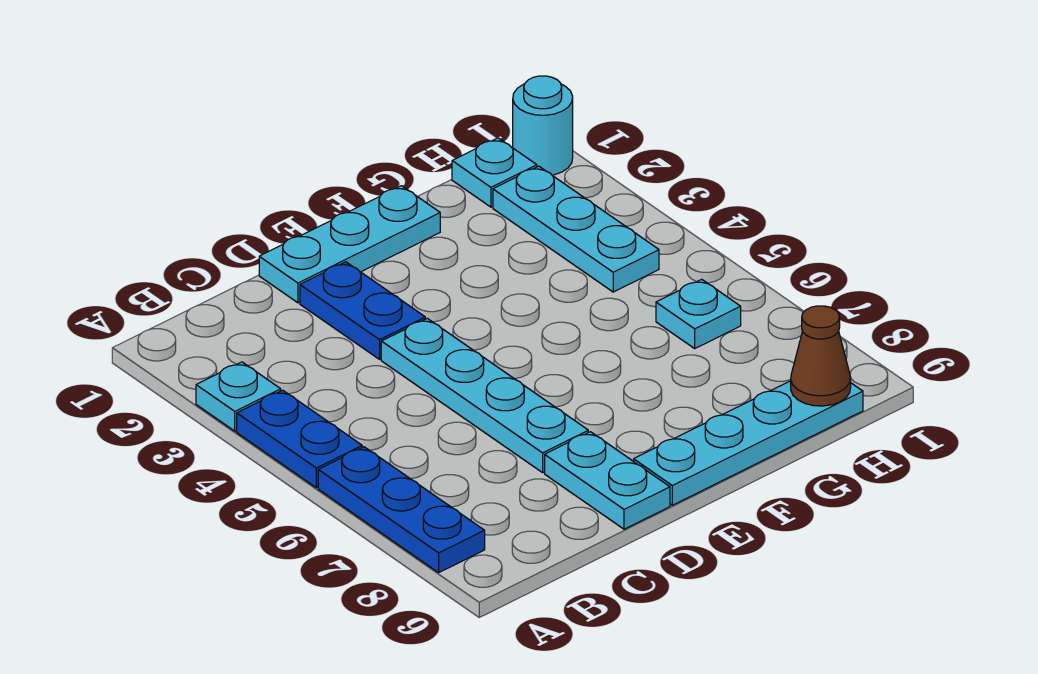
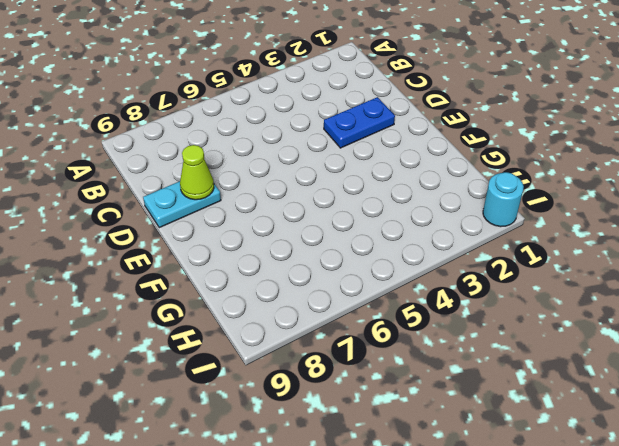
lime 1x1 cone [180,145,214,200] -> none
none -> cyan 1x1 plate [196,362,281,431]
none -> blue 1x2 plate [237,390,362,488]
none -> blue 1x3 plate [318,447,485,573]

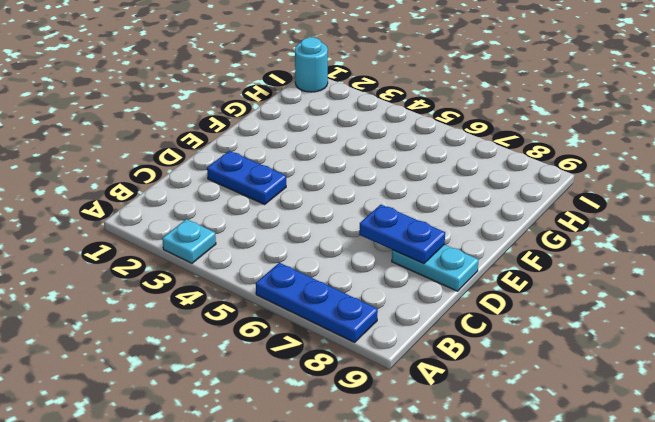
blue 1x2 plate [359,205,445,264] -> blue 1x2 plate moved to [237,390,362,488]
none -> cyan 1x3 plate [259,186,440,303]
none -> cyan 1x4 plate [381,318,588,473]
none -> cyan 1x4 plate [634,381,863,505]

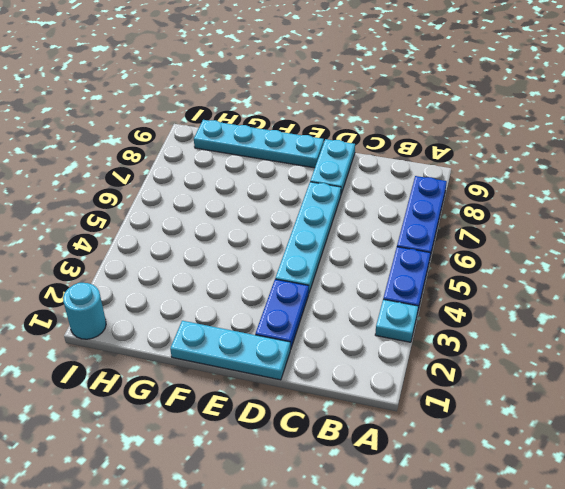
none -> cyan 1x1 plate [452,138,537,207]
none -> cyan 1x3 plate [493,166,659,292]
none -> cyan 1x1 plate [656,279,741,348]

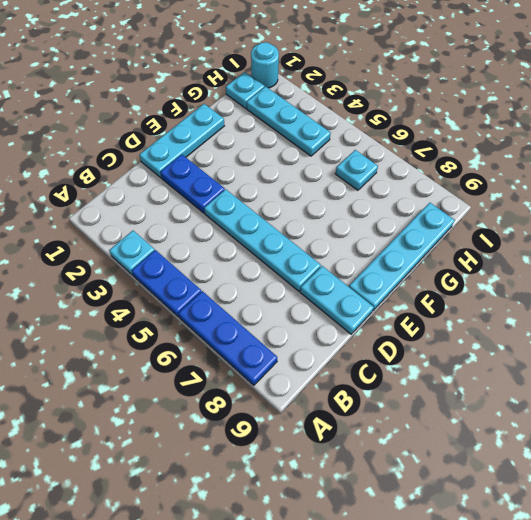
none -> brown 1x1 cone [791,306,851,406]

